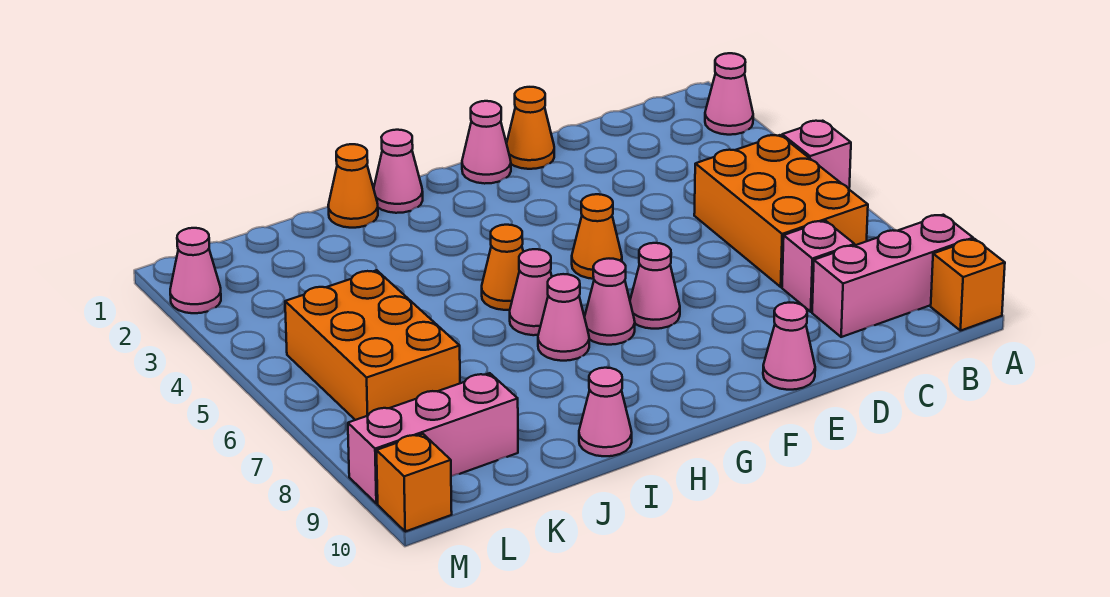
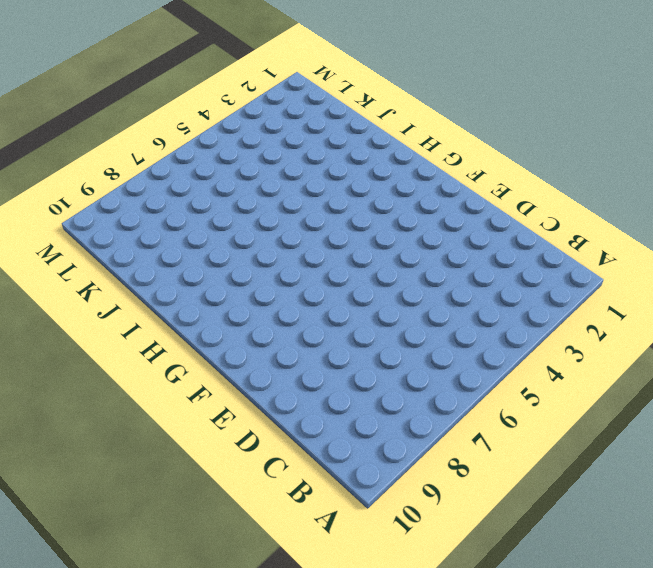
none -> pink 1x1 cone [705,53,753,135]
none -> pink 1x1 brick [782,121,851,189]
none -> pink 1x3 brick [812,215,973,337]

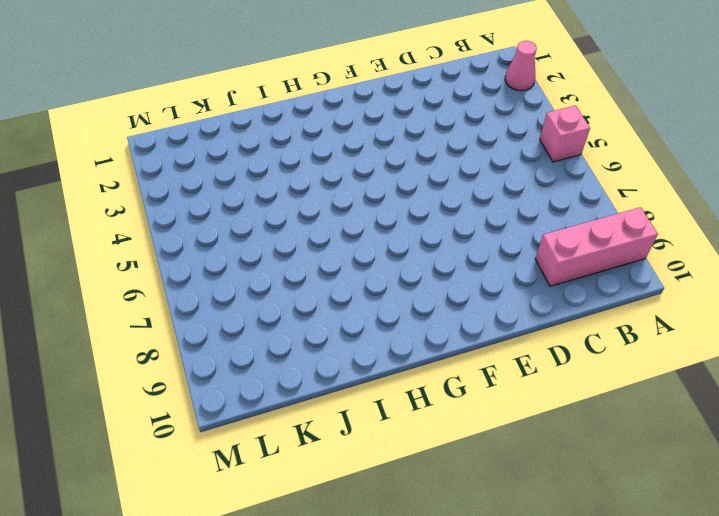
none -> orange 1x1 brick [931,239,1005,331]
none -> orange 2x3 brick [694,135,868,287]
none -> pink 1x1 brick [782,221,855,312]

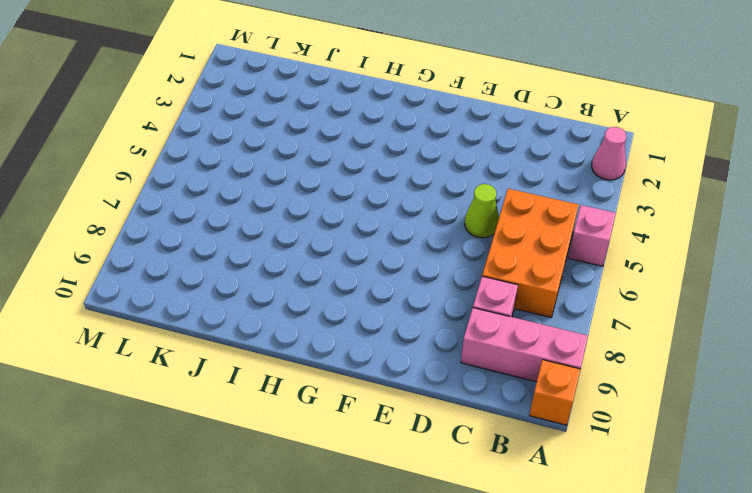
lime 1x1 cone [465,184,499,238] -> none
none -> orange 1x1 cone [507,87,554,169]
none -> pink 1x1 cone [763,302,815,390]
none -> pink 1x1 cone [462,101,511,184]

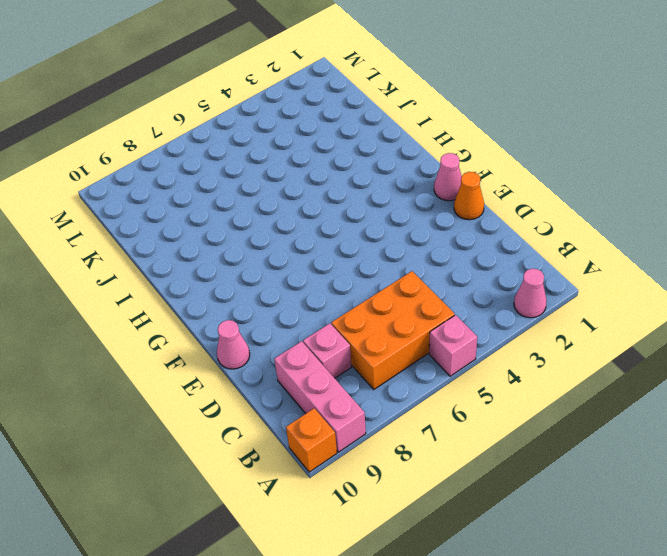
none -> orange 1x1 cone [572,194,622,279]
none -> pink 1x1 cone [630,243,680,329]
none -> pink 1x1 cone [585,259,635,345]

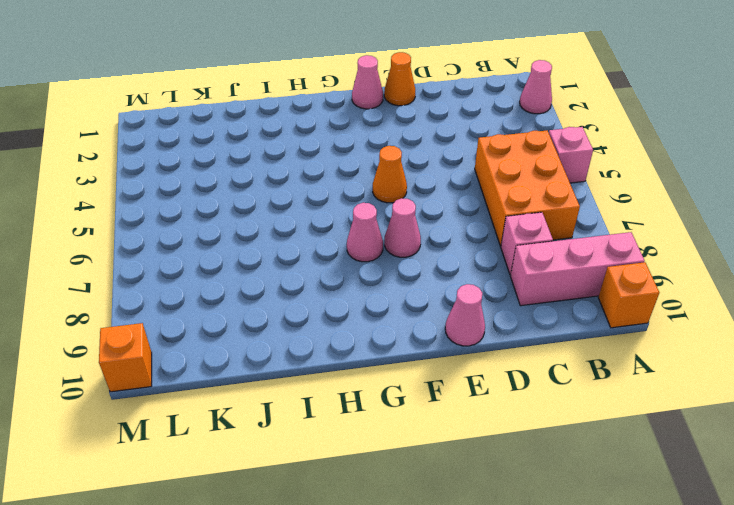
none -> pink 1x1 cone [374,130,423,213]
none -> orange 1x1 cone [482,225,523,310]
none -> pink 1x1 cone [510,249,552,335]

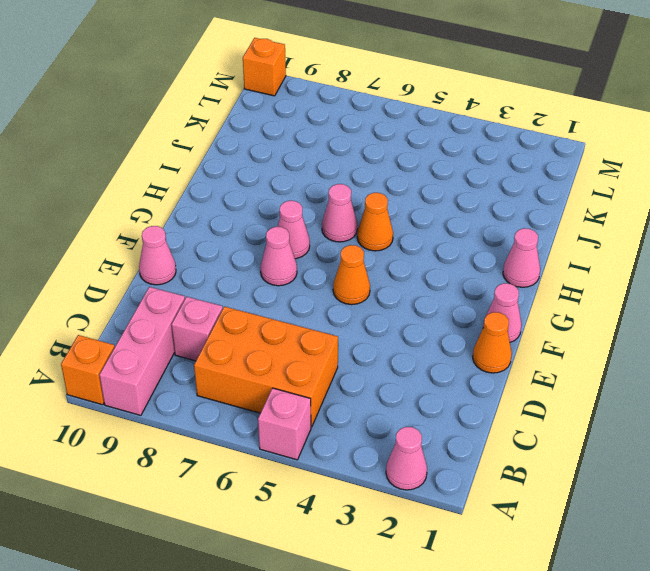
none -> pink 1x1 cone [538,274,589,361]
none -> orange 1x1 cone [328,144,378,228]
none -> pink 1x1 cone [579,368,632,456]

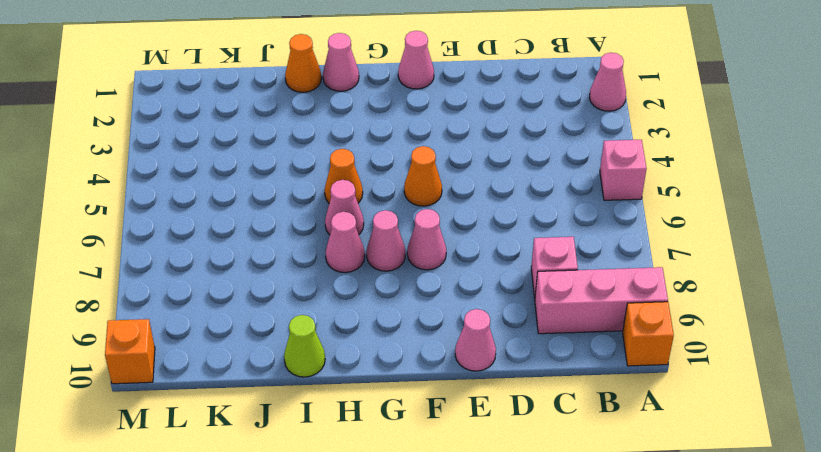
lime 1x1 cone [284,315,325,377] -> pink 1x1 cone [579,368,632,456]
none -> orange 2x3 brick [694,135,868,287]
none -> orange 1x1 cone [507,87,554,169]
none -> orange 2x3 brick [285,270,460,420]

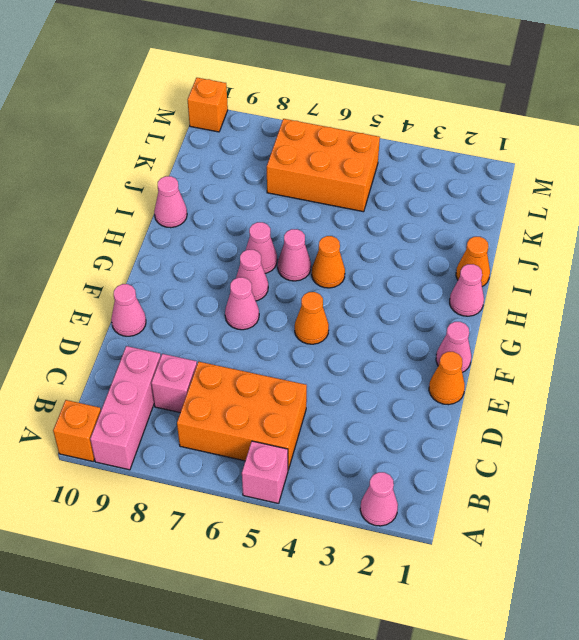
none -> pink 1x3 brick [348,373,518,504]
none -> pink 1x1 cone [170,228,221,313]

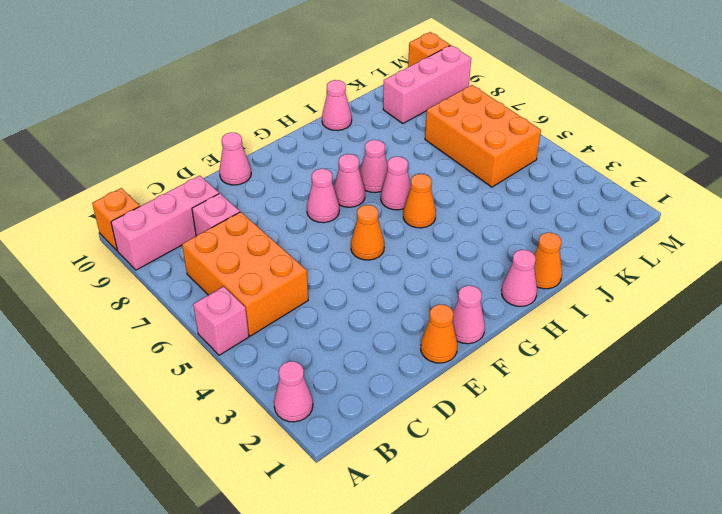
none -> pink 1x1 cone [170,228,221,313]

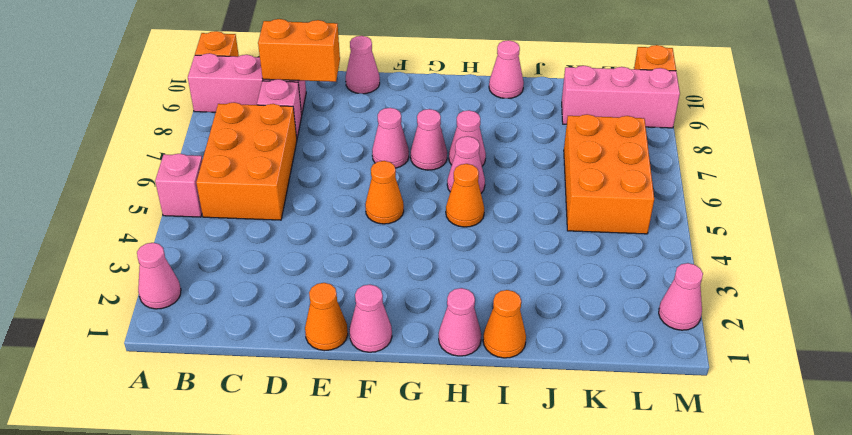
orange 1x2 brick [258,19,340,82] -> none

